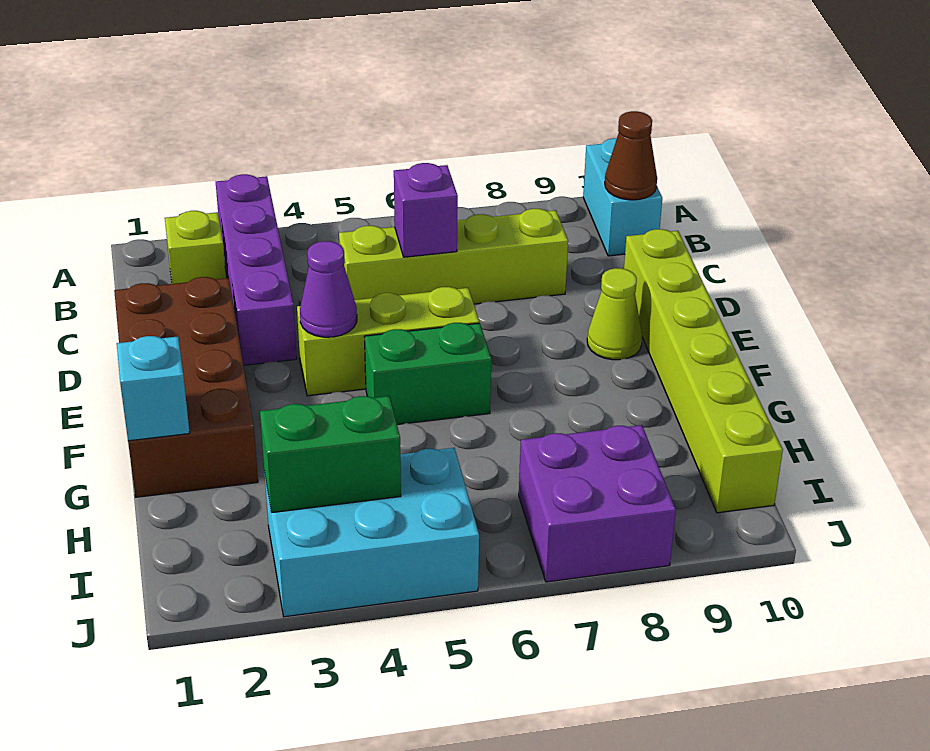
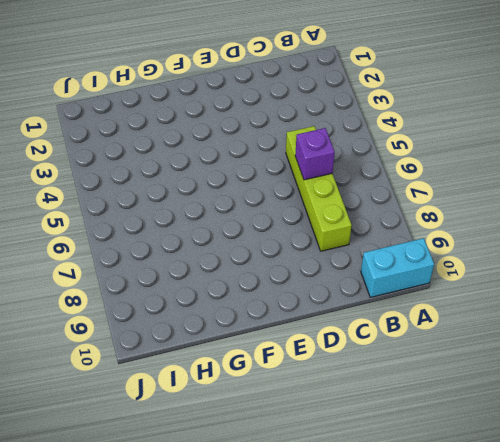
none -> purple 1x4 brick [216,174,297,365]
none -> lime 1x1 brick [165,211,226,284]
none -> brown 2x4 brick [114,277,258,497]

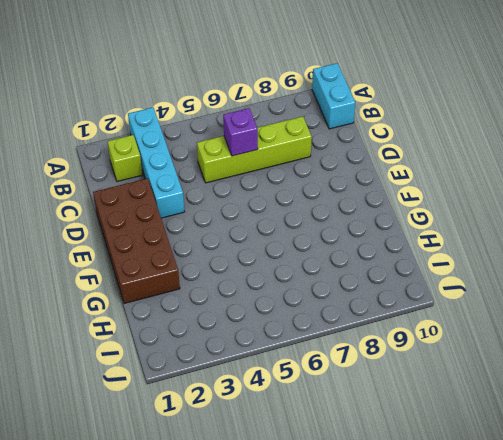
cyan 1x4 brick [128,107,185,218] -> purple 1x4 brick [216,174,297,365]
none -> lime 1x6 brick [624,229,783,513]
none -> lime 1x3 brick [297,287,479,396]
none -> lime 1x1 cone [587,268,642,360]

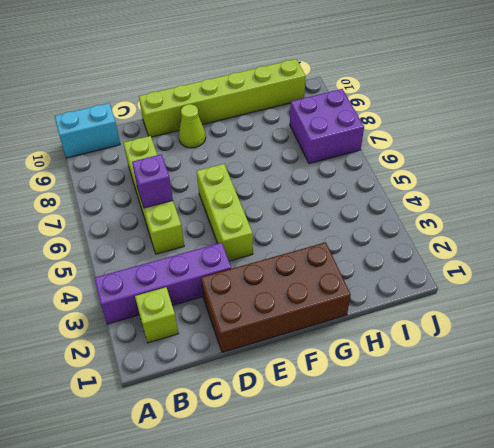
none -> green 1x2 brick [364,323,491,425]
none -> cyan 2x3 brick [265,448,479,617]
none -> brown 1x1 cone [605,111,657,200]

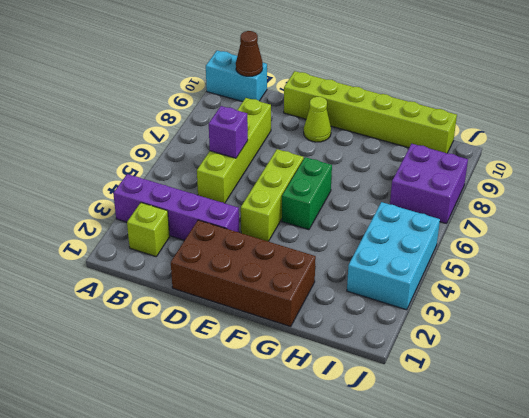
none -> purple 1x1 cone [300,241,357,337]
none -> cyan 1x1 brick [117,336,190,441]
none -> green 1x2 brick [260,396,401,513]

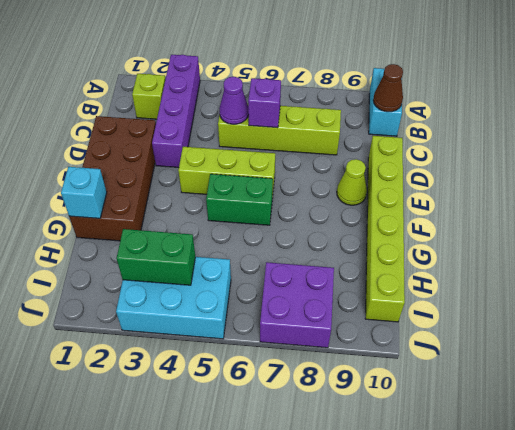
purple 1x1 cone [219,77,249,124] -> purple 1x1 cone moved to [300,241,357,337]

